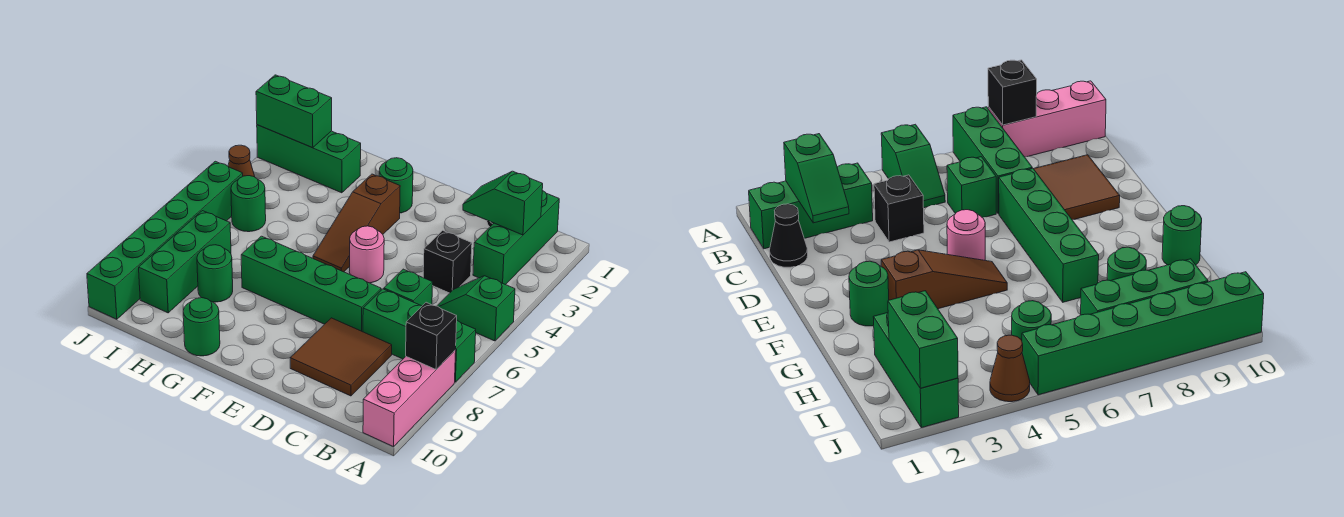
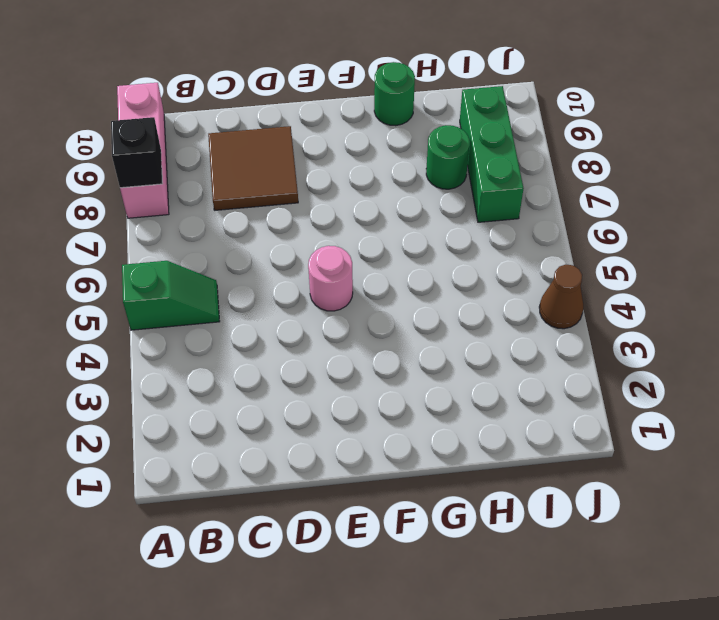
none -> green 1x3 brick [363,289,476,382]
none -> green 1x3 brick [473,190,559,285]
none -> black 1x1 cone [769,204,808,267]

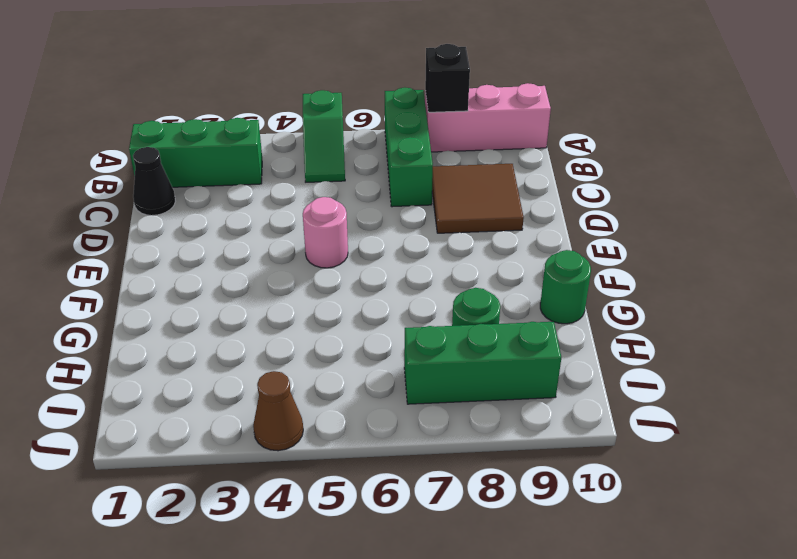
none -> black 1x1 brick [423,230,472,293]
none -> green 1x1 brick [384,269,433,306]
none -> green 1x4 brick [241,236,381,332]

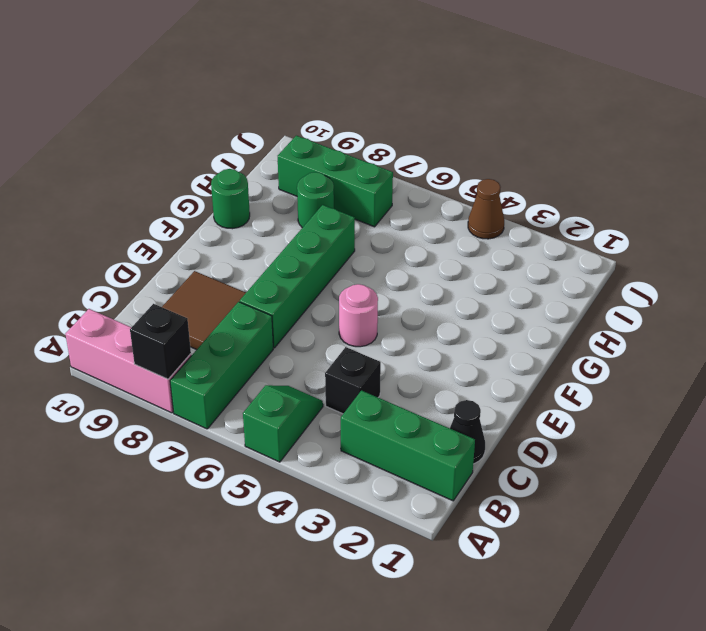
none -> green 1x1 brick [384,269,433,306]
none -> green 1x1 round brick [379,158,413,213]
none -> brown 1x3 slope [313,174,400,272]

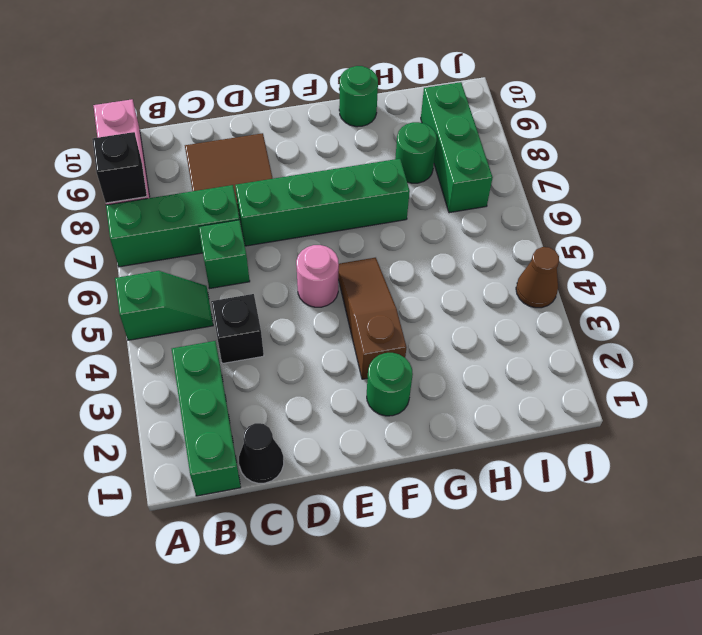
none -> green 1x3 brick [257,125,361,193]
none -> green 1x1 round brick [231,176,266,232]
none -> green 1x6 brick [87,161,243,319]

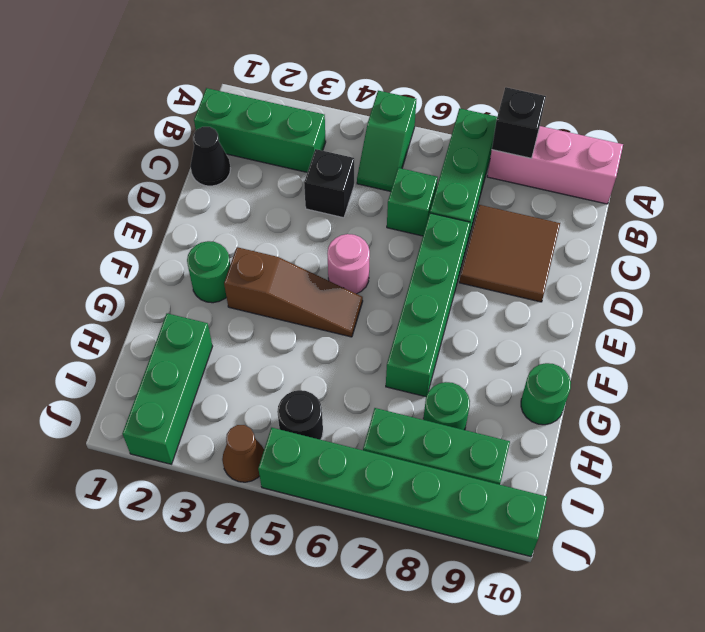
black 1x1 round brick [277,390,323,440] -> green 1x1 round brick [231,176,266,232]
none -> green 1x2 slope [463,171,543,235]
none -> green 1x2 brick [256,75,332,148]

